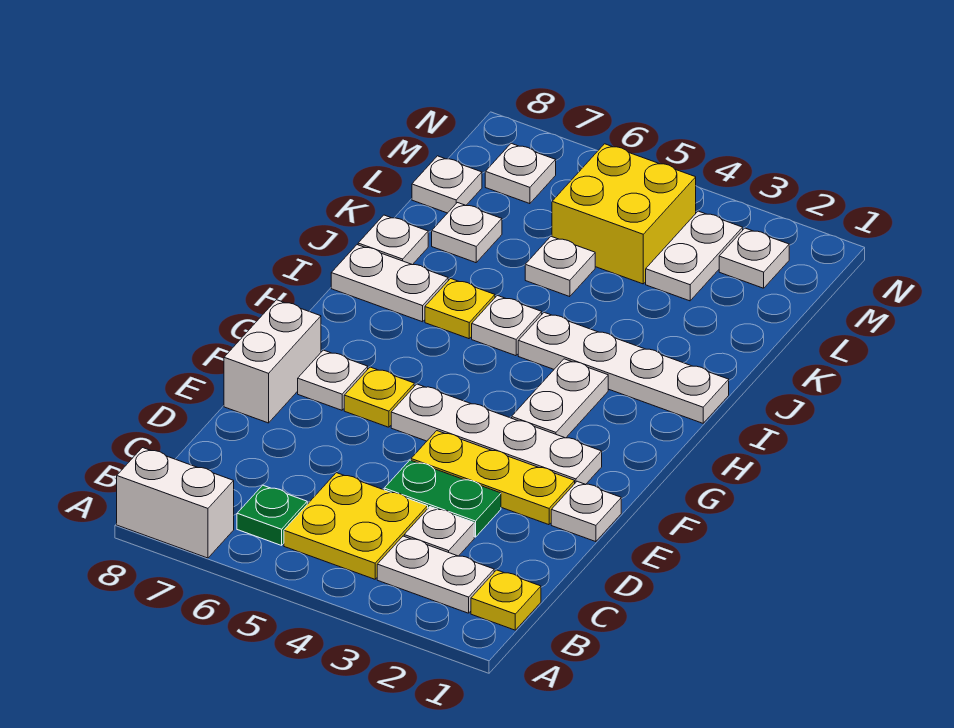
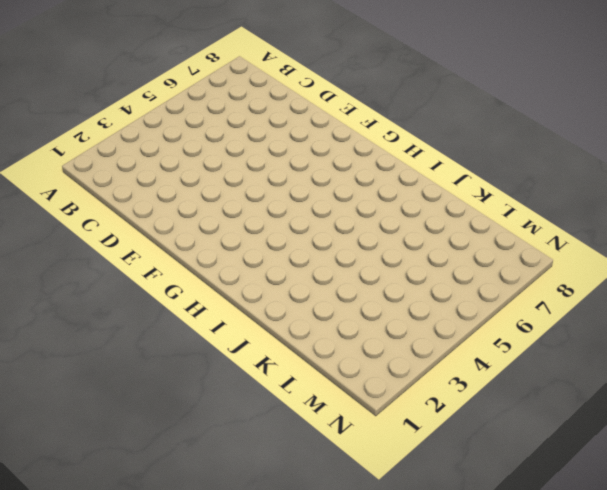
none -> white 1x2 brick [117,448,234,558]
none -> yellow 1x1 plate [471,570,541,630]
none -> white 1x2 plate [377,536,494,613]

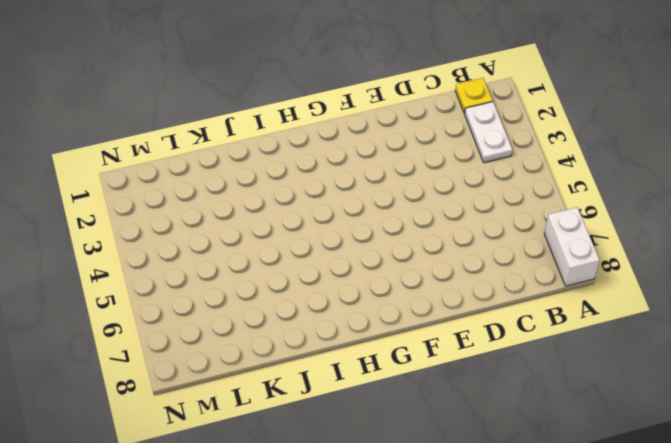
none -> yellow 2x2 plate [284,473,428,579]
none -> green 1x1 plate [237,485,307,545]
none -> white 1x1 plate [404,507,474,556]

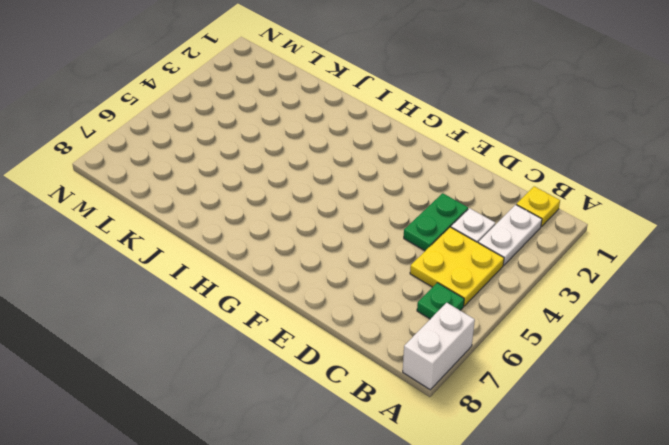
none -> white 1x1 plate [551,481,621,542]
none -> yellow 1x3 plate [411,431,575,525]
none -> white 1x2 brick [224,300,321,423]

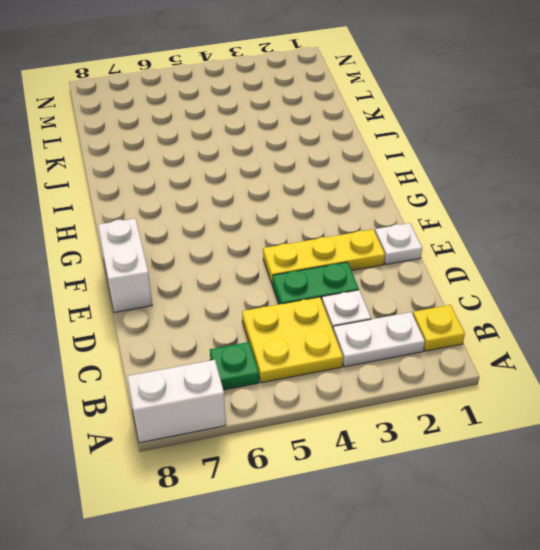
none -> white 1x4 plate [391,384,602,484]
none -> yellow 1x1 plate [344,367,414,427]
none -> white 1x1 plate [298,350,368,410]

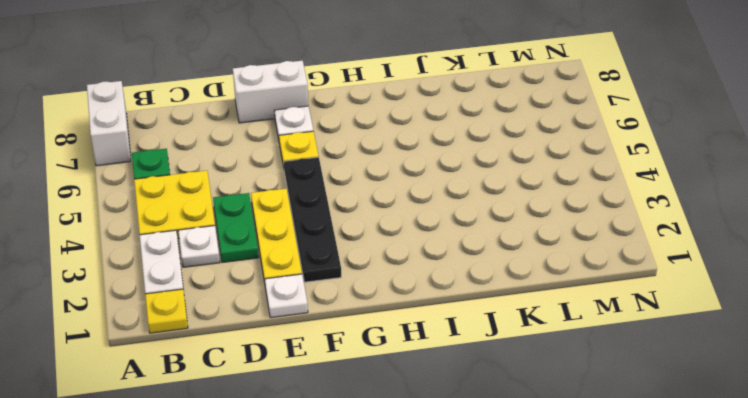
black 1x4 plate [284,157,341,282] -> white 1x4 plate [391,384,602,484]
none -> white 1x2 plate [512,359,608,438]
none -> white 1x4 plate [518,312,729,423]
none -> white 1x1 plate [472,295,542,356]

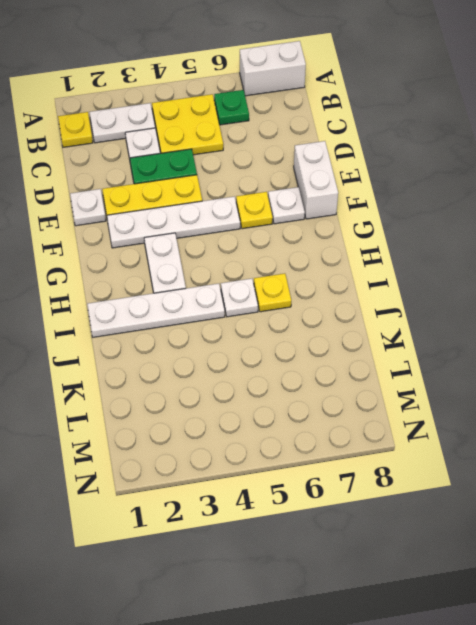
none -> white 1x2 plate [331,245,448,322]
none -> white 1x1 plate [358,215,428,265]
none -> white 1x1 plate [525,236,595,297]

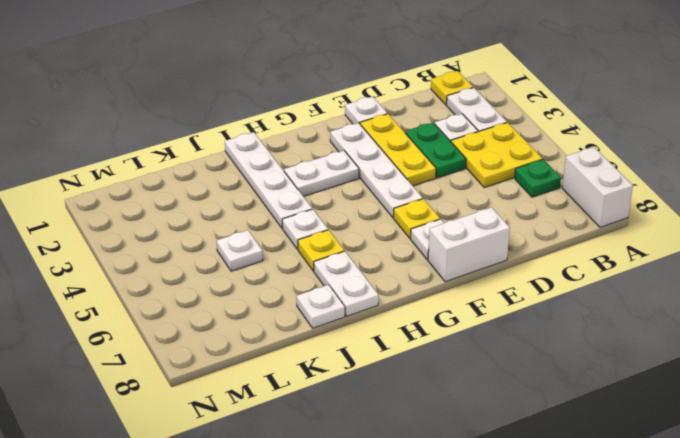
none -> white 1x1 plate [432,203,502,263]
none -> white 1x2 plate [646,211,743,301]
none -> yellow 2x2 brick [552,144,696,284]

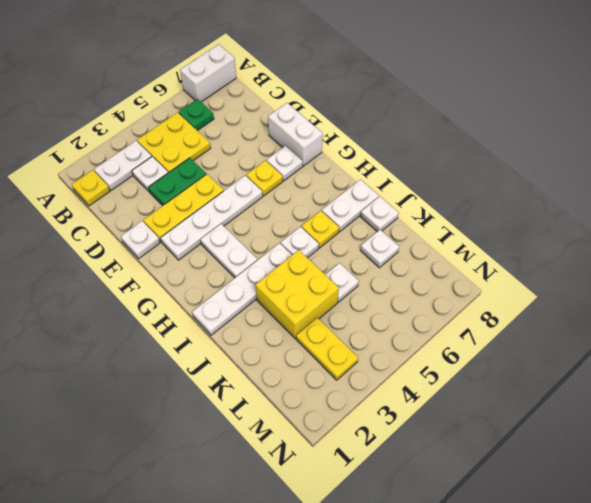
yellow 2x2 brick [256,250,339,338] -> yellow 2x2 brick moved to [552,144,696,284]
yellow 1x2 plate [296,318,358,380] -> white 1x2 plate [646,211,743,301]
none -> white 1x1 plate [412,156,482,213]
none -> white 1x1 plate [719,228,789,288]
none -> white 1x1 plate [485,143,556,204]

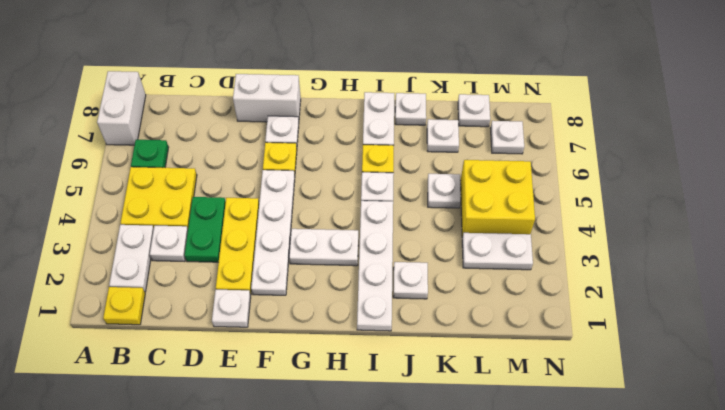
white 1x1 plate [393,262,428,299] -> white 1x1 plate moved to [719,228,789,288]

